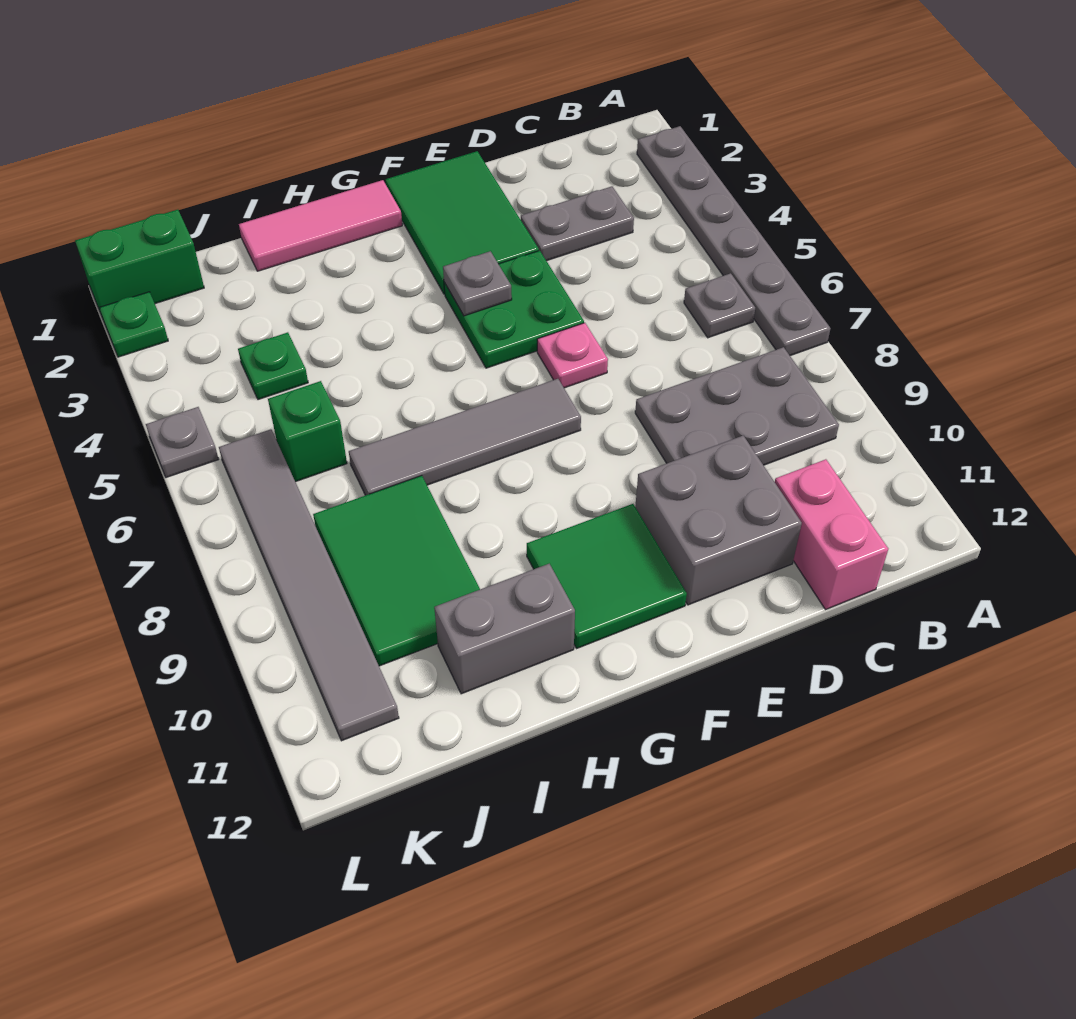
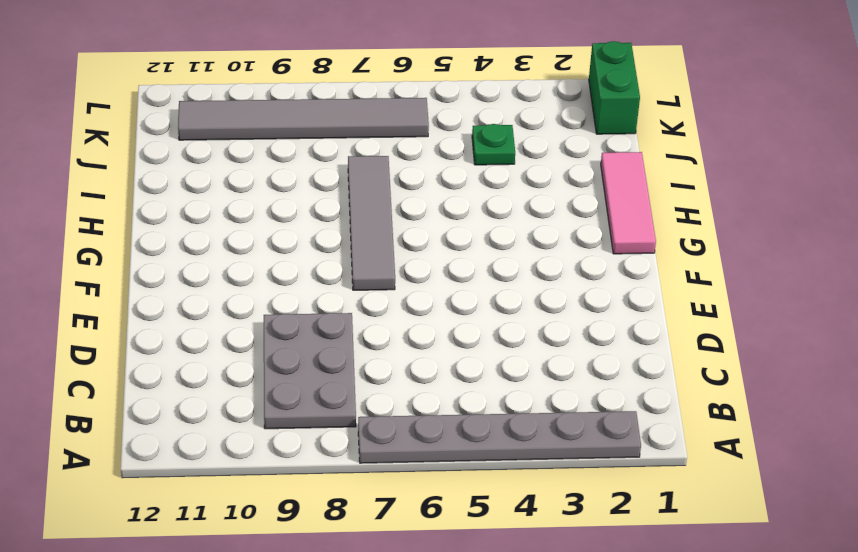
none -> grey 1x1 plate [684,273,755,338]
none -> grey 1x2 plate [521,186,634,261]
none -> pink 1x2 brick [775,459,888,609]

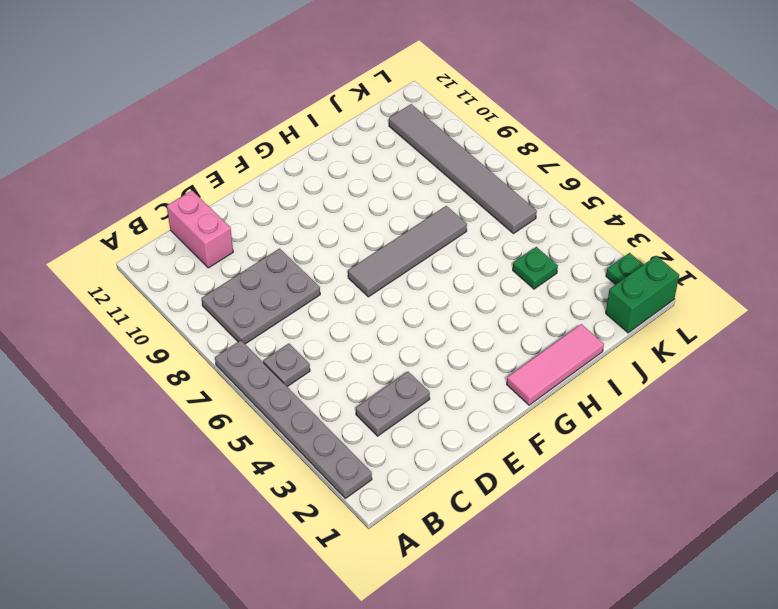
none -> grey 2x2 brick [635,436,802,605]
none -> green 2x3 tile [386,151,539,294]
none -> green 2x2 plate [444,251,584,368]

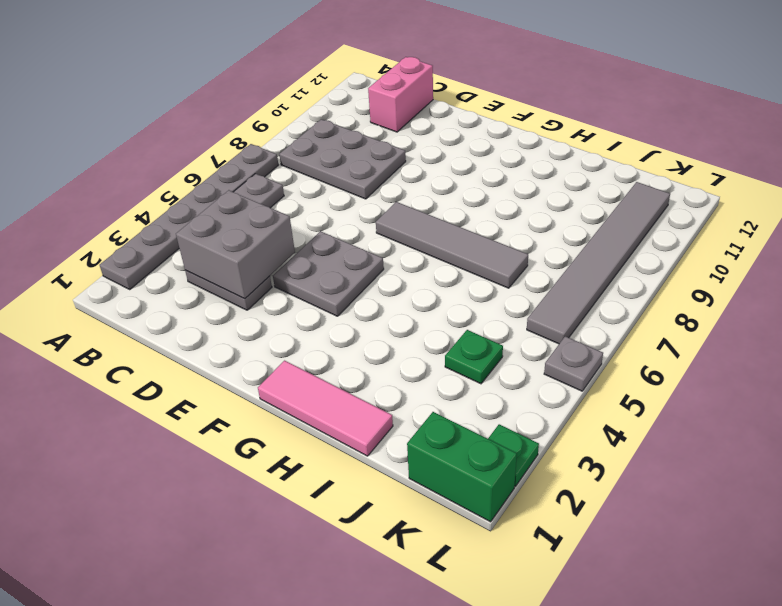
grey 2x2 brick [176,190,295,299] -> grey 2x2 brick moved to [635,436,802,605]
grey 2x2 plate [273,231,384,316] -> green 2x2 plate [444,251,584,368]
none -> green 2x3 tile [386,151,539,294]
none -> pink 1x1 plate [537,323,608,388]
none -> green 2x2 tile [527,504,687,648]

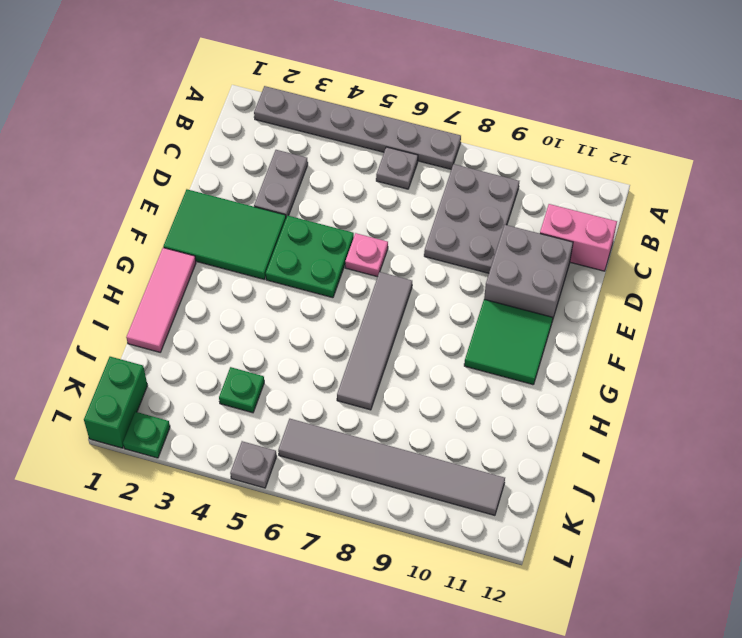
none -> grey 1x2 brick [434,564,575,694]
none -> green 2x3 tile [313,476,480,666]
none -> green 1x1 brick [268,381,347,482]

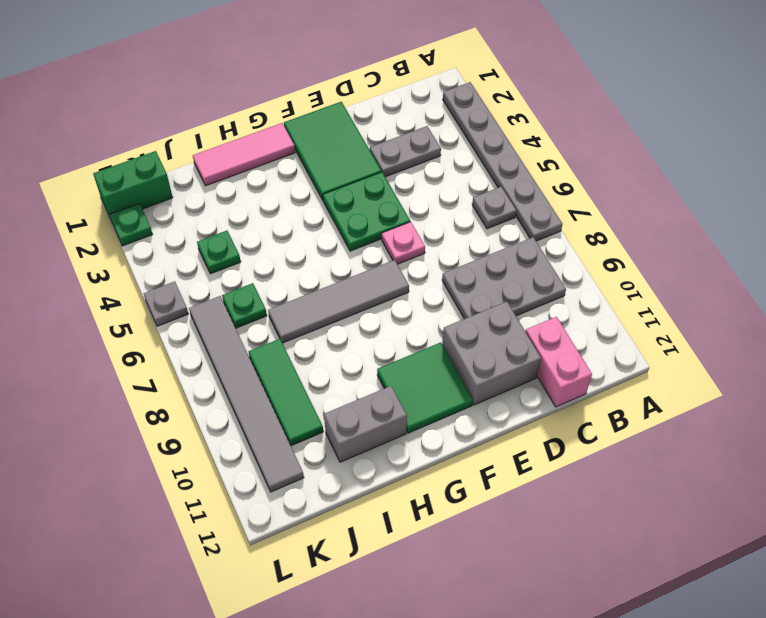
green 1x1 plate [222,283,267,328] -> green 1x1 brick [268,381,347,482]
green 1x3 tile [248,339,323,446] -> green 2x3 tile [313,476,480,666]
none -> grey 1x1 plate [443,251,512,316]

